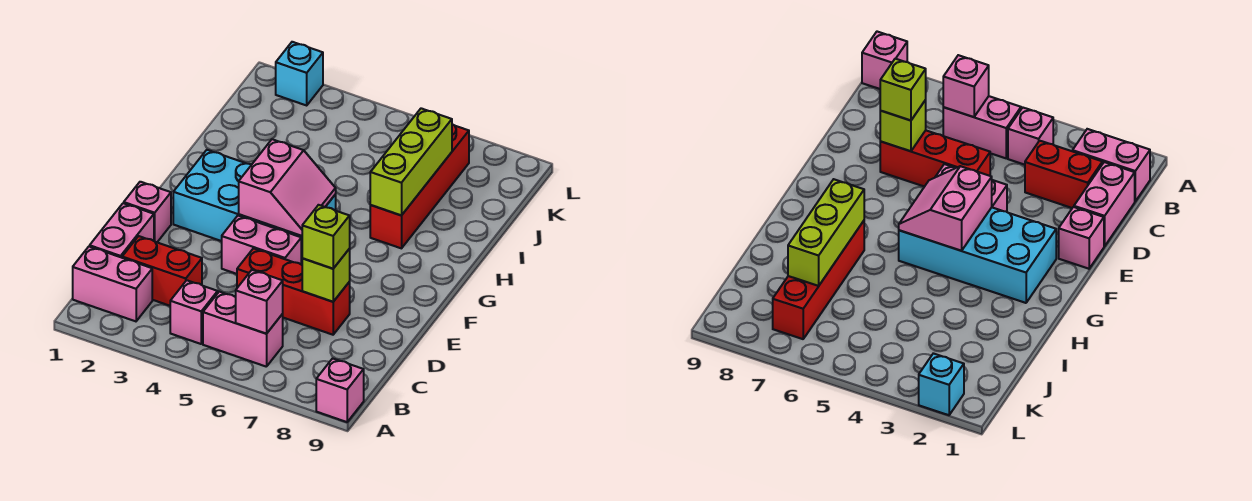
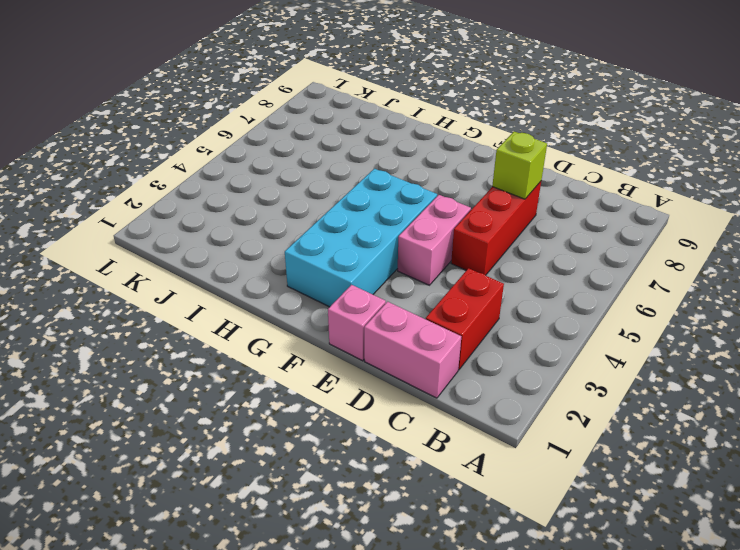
none -> pink 1x1 brick [316,358,364,422]
none -> pink 1x2 brick [73,246,152,321]
none -> pink 1x1 brick [170,280,218,344]

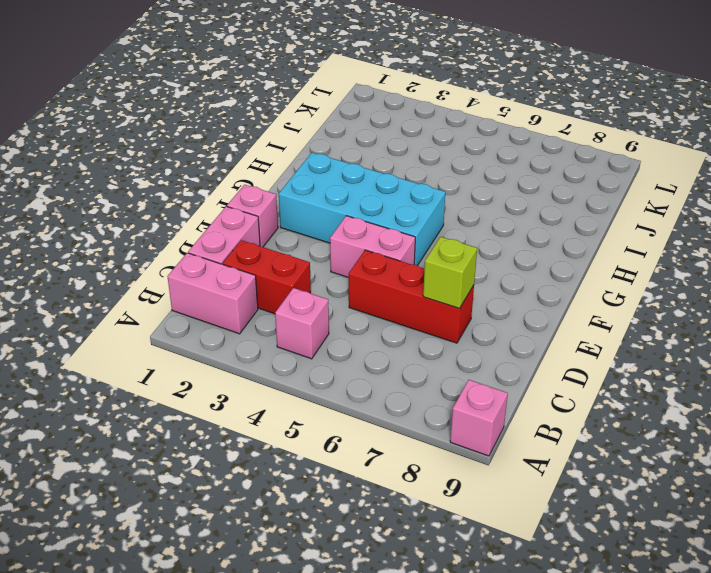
none -> pink 1x2 brick [203,292,283,367]
none -> red 1x4 brick [370,124,469,248]
none -> cyan 1x1 brick [276,42,323,105]

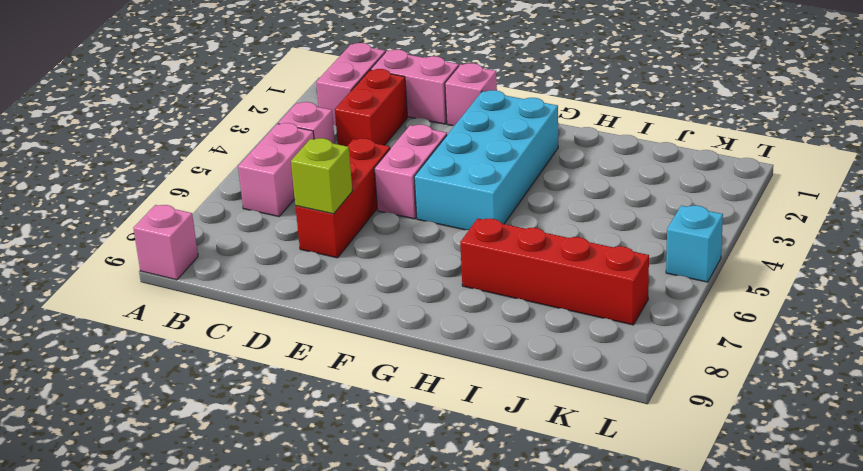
cyan 1x1 brick [666,206,723,282] -> cyan 1x1 brick moved to [276,42,323,105]
none -> pink 1x1 brick [236,270,283,334]
none -> pink 2x2 slope [239,139,336,236]
none -> lime 1x3 brick [370,108,452,215]

